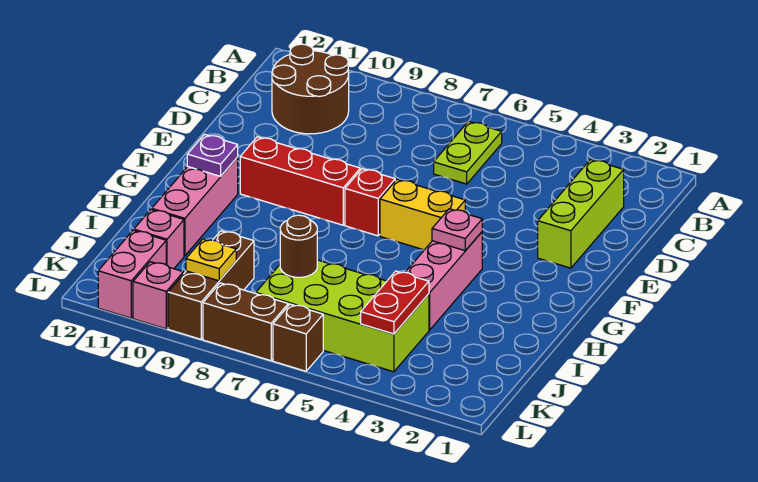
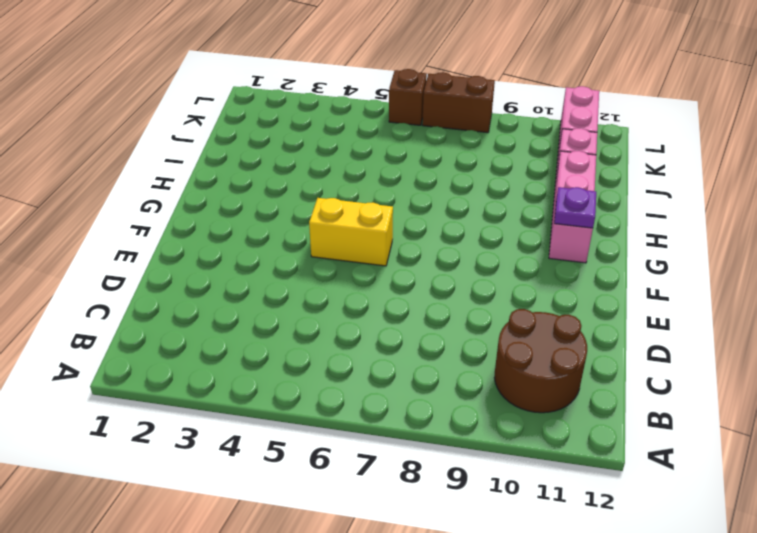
none -> lime 1x2 plate [434,121,502,184]
none -> lime 1x3 brick [538,159,624,268]
none -> red 1x1 brick [345,169,395,236]

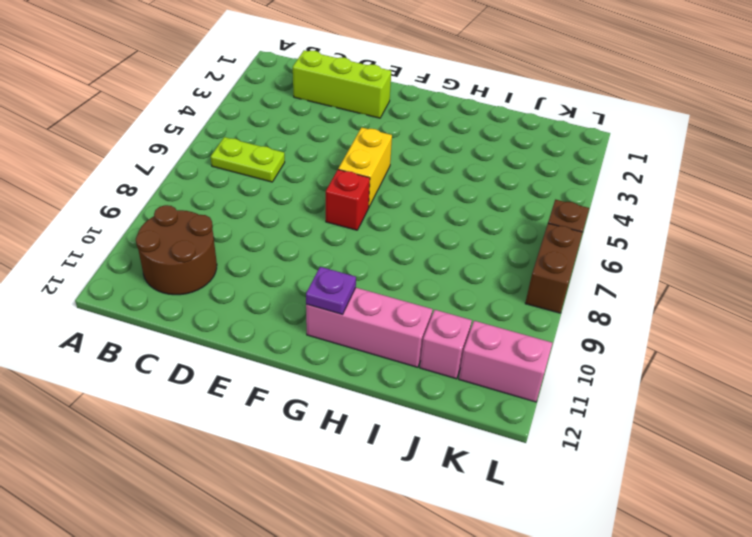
none -> red 1x3 brick [240,137,360,225]
none -> pink 1x3 brick [405,232,482,330]
none -> lime 2x4 brick [256,260,429,372]

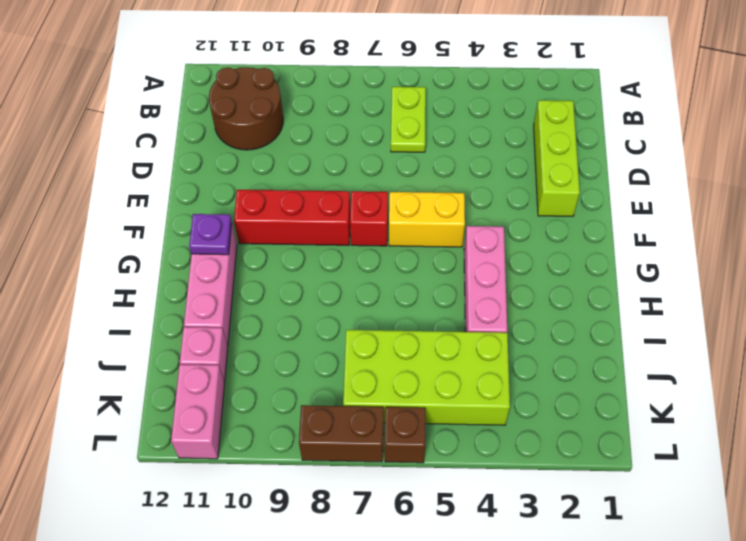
none -> brown 1x3 brick [168,231,254,339]
none -> pink 1x1 brick [133,262,183,329]
none -> pink 1x1 plate [432,209,482,251]

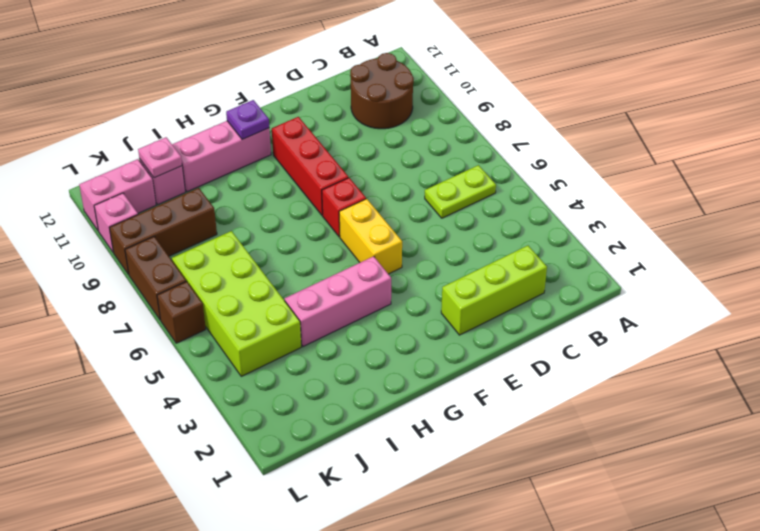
pink 1x1 plate [138,137,182,178] -> pink 1x1 plate moved to [432,209,482,251]
none -> red 1x2 plate [361,271,429,334]
none -> brown 1x1 round brick [280,215,317,277]
none -> yellow 1x1 plate [186,239,236,281]

